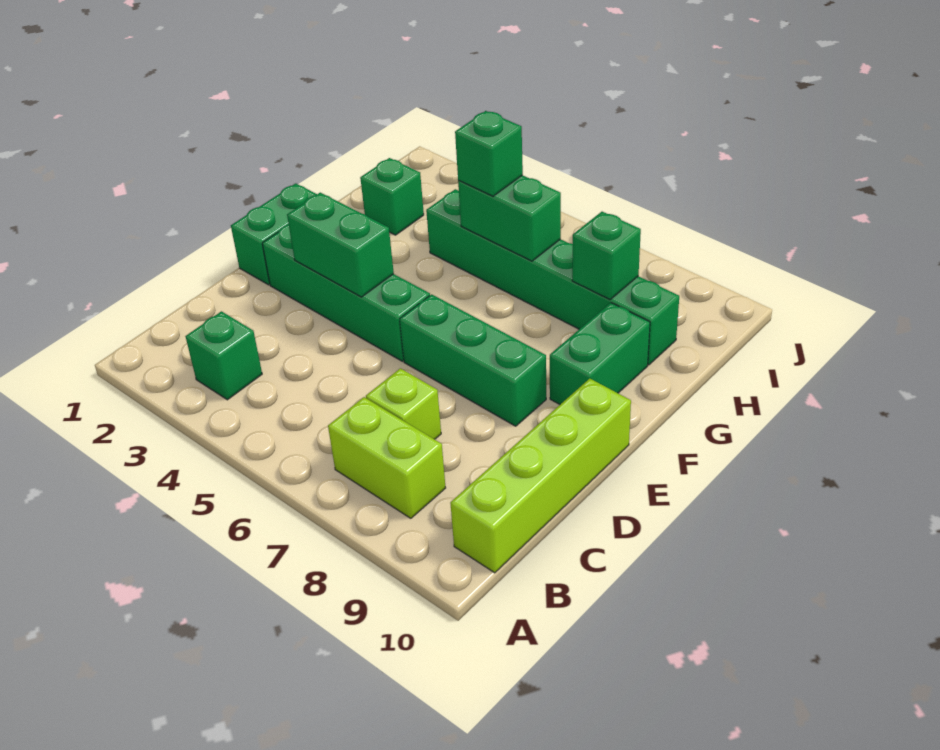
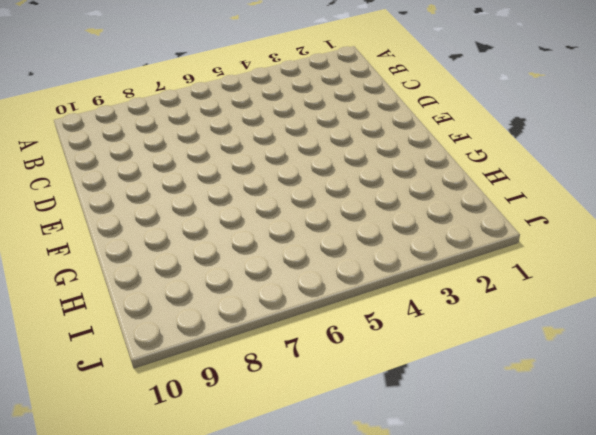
none -> green 1x1 brick [186,311,262,400]
none -> lime 1x2 brick [328,397,446,518]
none -> lime 1x4 brick [450,378,631,573]

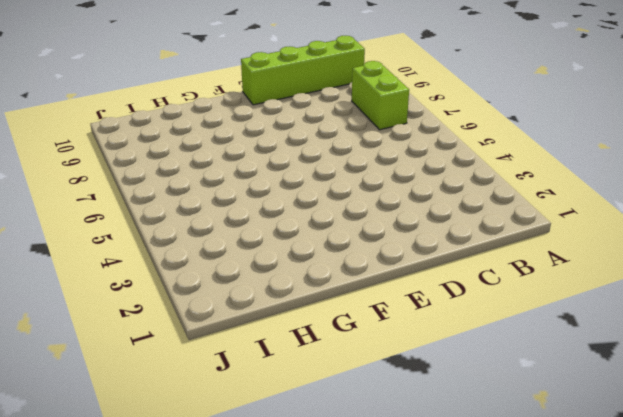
none -> green 1x1 brick [186,311,262,400]
none -> lime 1x1 brick [366,368,441,439]
none -> green 1x2 brick [231,183,317,285]

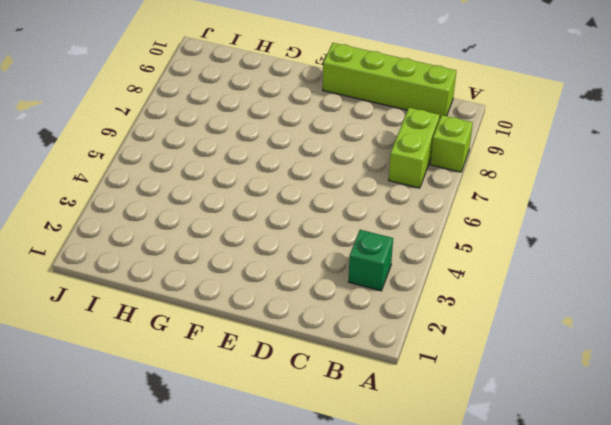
lime 1x1 brick [430,115,473,172] -> lime 1x1 brick moved to [366,368,441,439]
none -> green 1x2 brick [231,183,317,285]
none -> green 1x4 brick [262,225,430,361]
none -> green 1x3 brick [400,294,546,426]

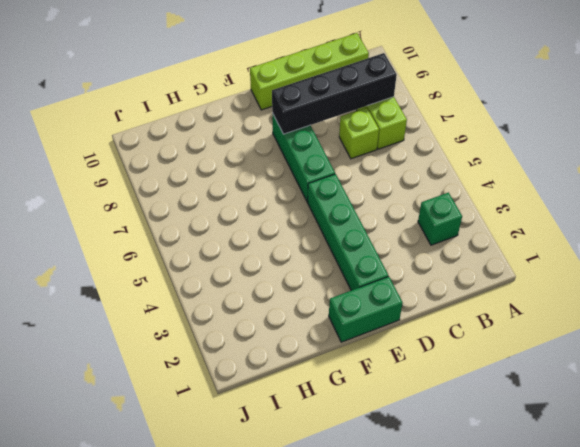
black 1x4 brick [272,53,397,134] -> none
none -> green 1x2 brick [550,303,650,404]
none -> green 1x1 brick [360,158,424,235]
none -> green 1x6 brick [426,189,679,365]

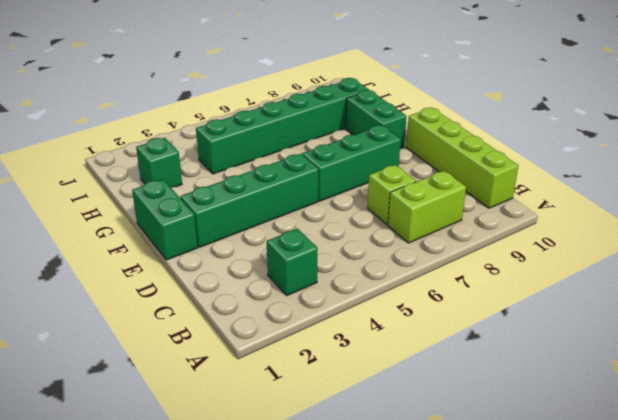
none -> green 1x2 brick [287,193,394,297]
none -> green 1x2 brick [458,175,561,261]
none -> green 1x1 brick [572,212,641,299]

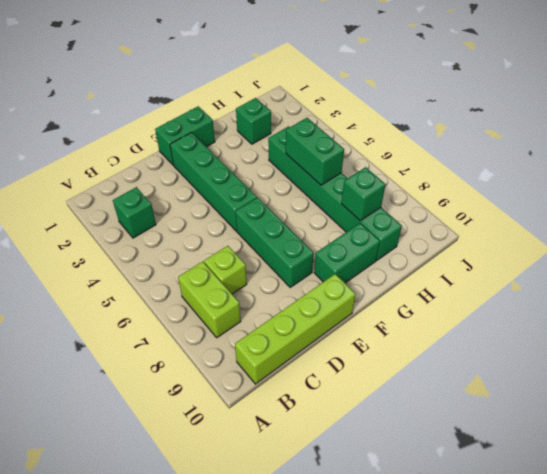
none -> green 1x2 brick [287,193,394,297]
none -> green 1x1 brick [455,111,523,196]

